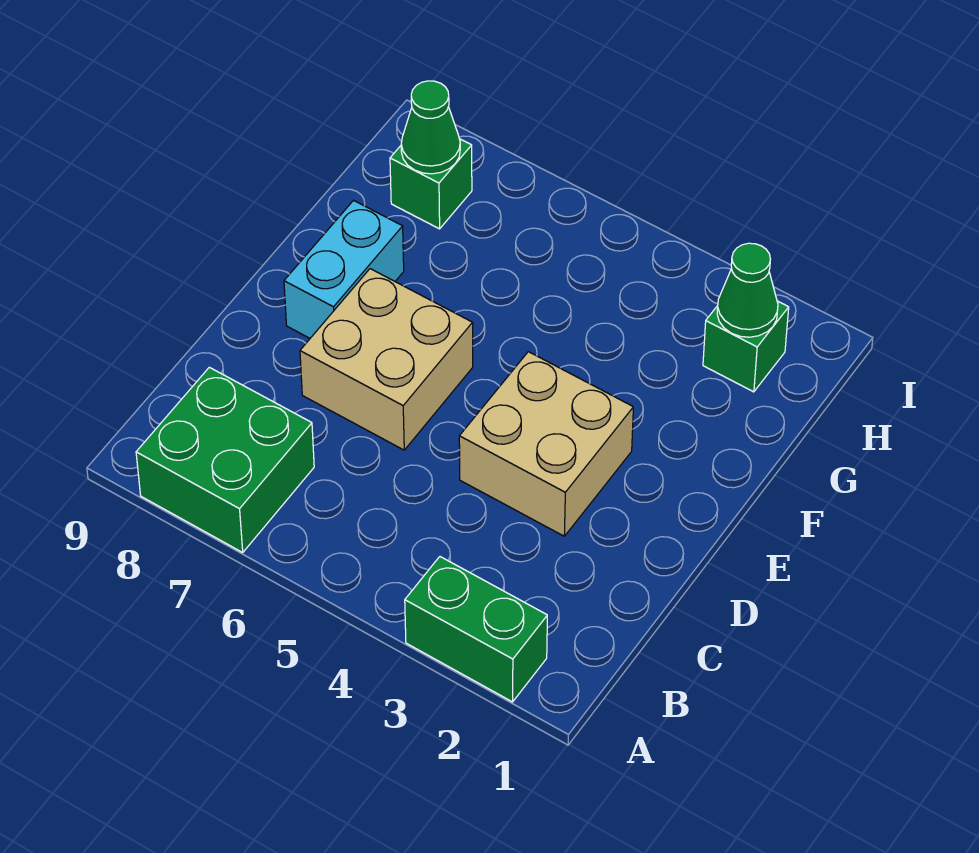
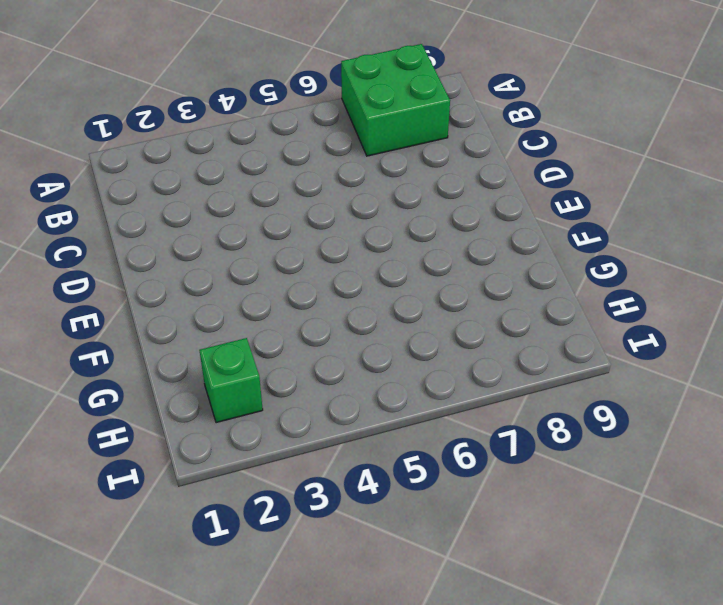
none -> green 1x2 brick [405,557,547,702]
none -> tan 2x2 brick [459,352,633,536]

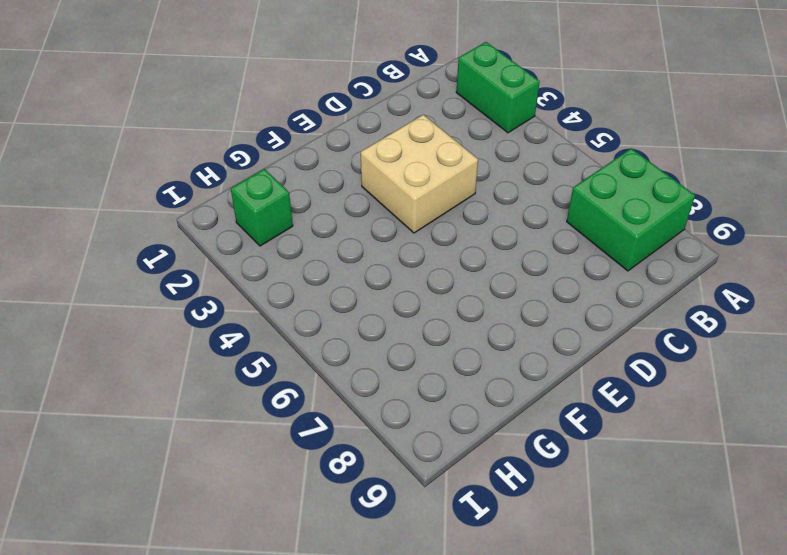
none -> tan 2x2 brick [300,269,473,450]
none -> cyan 1x2 brick [284,200,404,338]

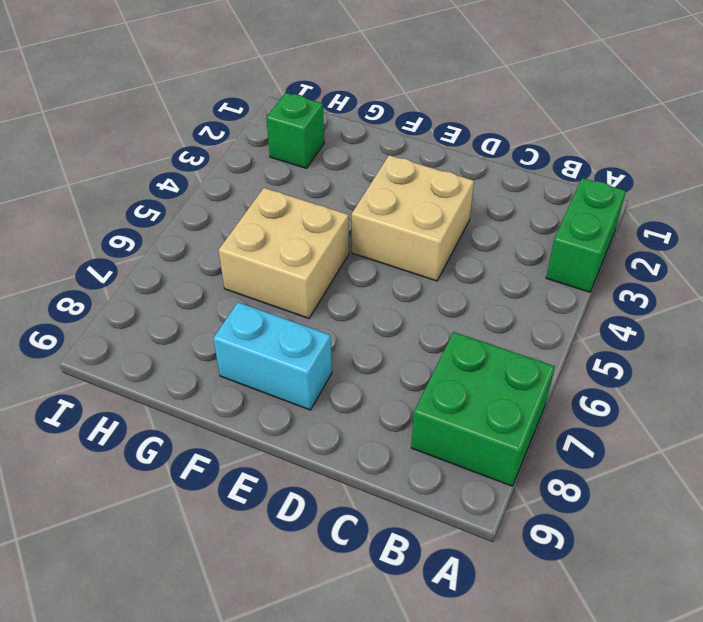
tan 2x2 brick [219,188,349,318] -> tan 2x2 brick moved to [300,269,473,450]
none -> green 1x1 brick [390,139,472,229]
none -> green 1x1 cone [717,243,778,337]

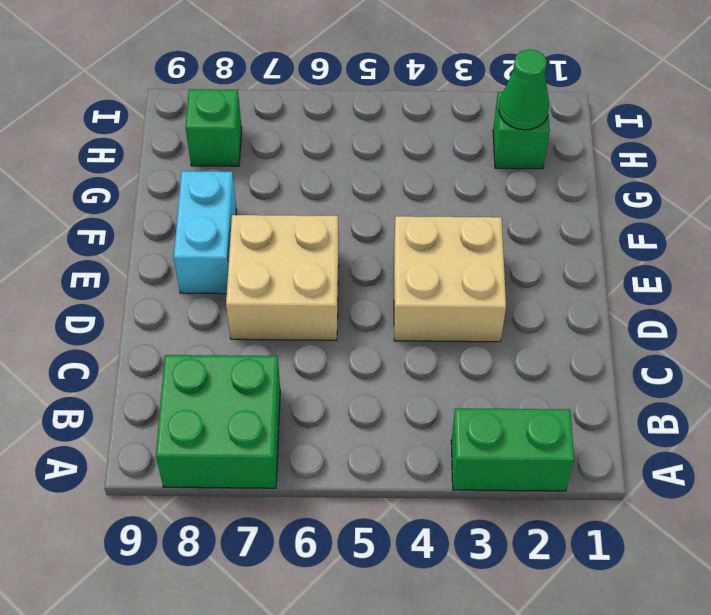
none -> green 1x1 cone [401,81,460,174]

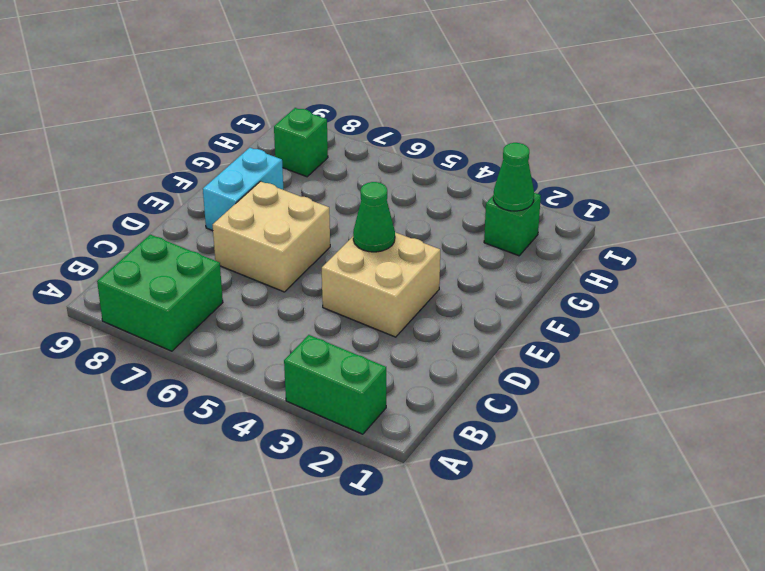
green 1x1 cone [353,182,395,252] -> green 1x1 cone moved to [401,81,460,174]

